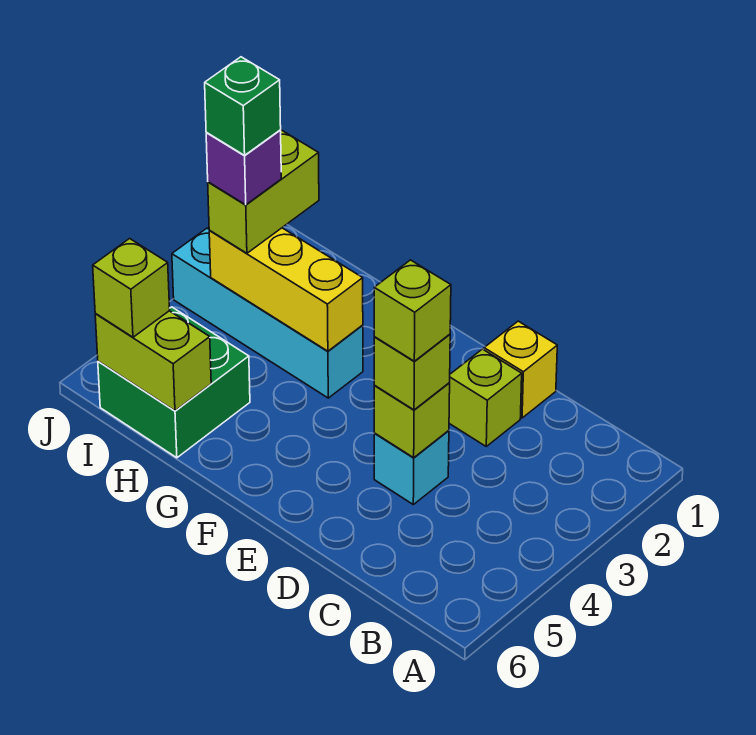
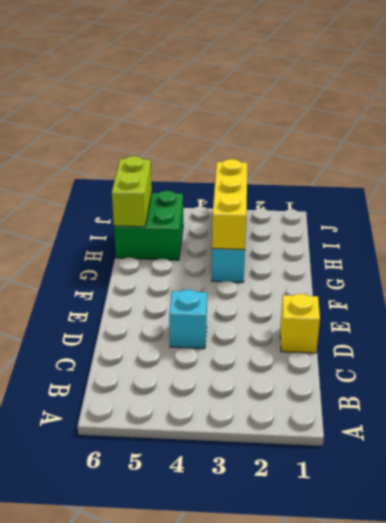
none -> lime 1x1 brick [449,349,522,446]
none -> lime 1x1 brick [374,383,450,458]
none -> lime 1x1 brick [374,334,450,410]

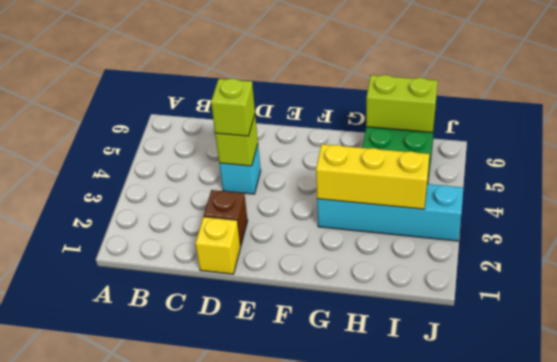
brown 1x1 brick [204,190,248,246] -> lime 1x1 brick [449,349,522,446]
none -> lime 1x2 brick [208,130,319,253]
none -> lime 1x1 brick [93,239,170,337]
none -> lime 1x1 brick [374,260,451,361]

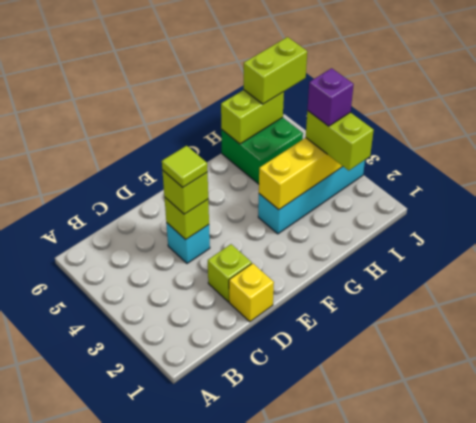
lime 1x1 tile [162,146,208,187] -> lime 1x1 brick [374,260,451,361]
lime 1x2 brick [244,37,307,104] -> lime 1x1 brick [93,239,170,337]
none -> green 1x1 brick [205,57,281,155]

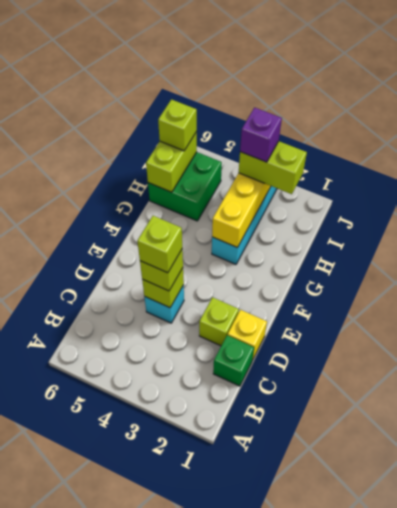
green 1x1 brick [213,335,254,386] -> green 1x1 brick moved to [205,57,281,155]

